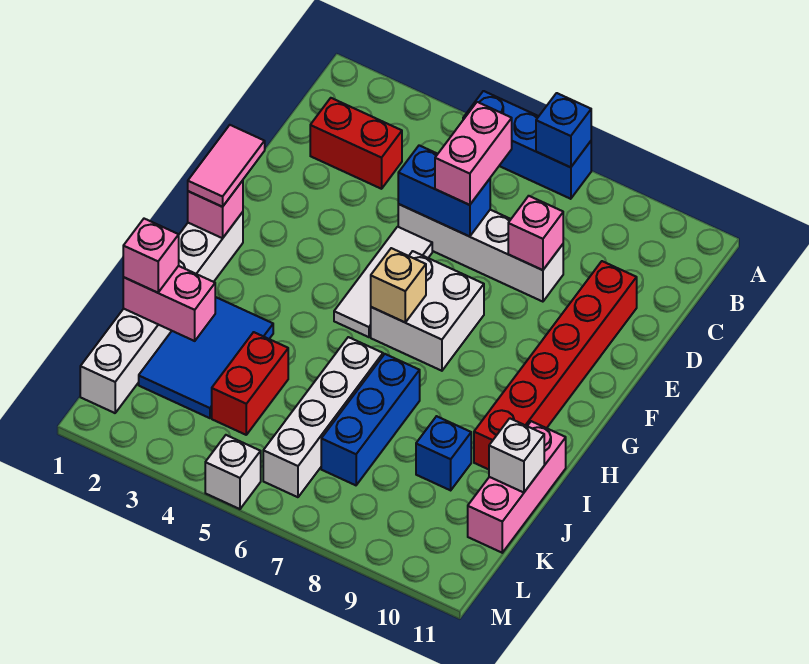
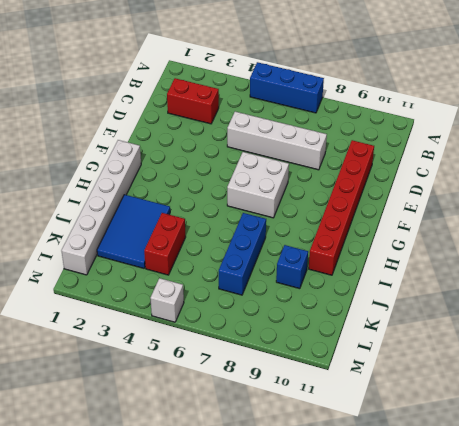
none -> white 1x3 tile [334,227,432,337]
none -> white 1x4 brick [263,337,383,497]
none -> pink 1x3 brick [468,421,566,553]

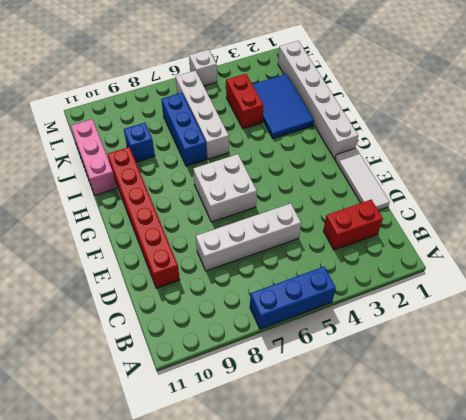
white 1x3 tile [335,148,390,210] -> white 1x3 tile moved to [334,227,432,337]
none -> blue 1x1 brick [536,93,591,167]
none -> blue 1x2 brick [398,145,490,237]
none -> pink 1x1 brick [508,196,563,270]

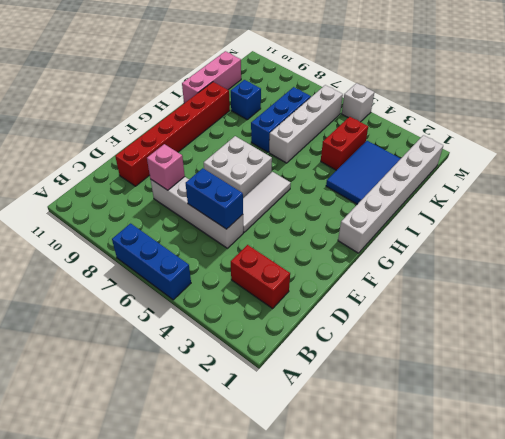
none -> blue 1x1 brick [536,93,591,167]
none -> pink 1x1 brick [188,180,243,238]
none -> tan 1x1 brick [371,248,426,322]

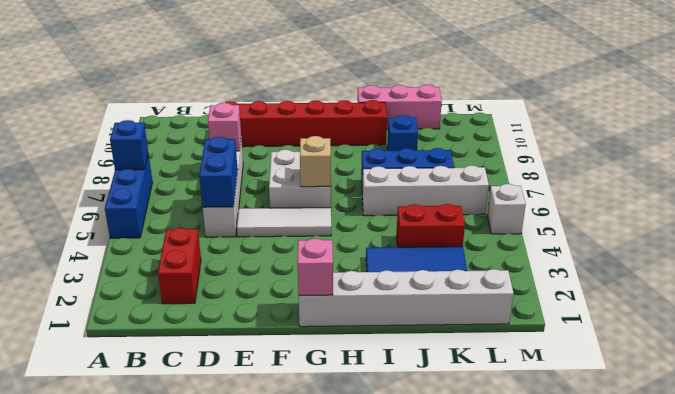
none -> pink 1x2 brick [123,266,215,341]
none -> white 1x1 brick [489,418,544,493]
none -> pink 1x2 brick [435,102,512,205]

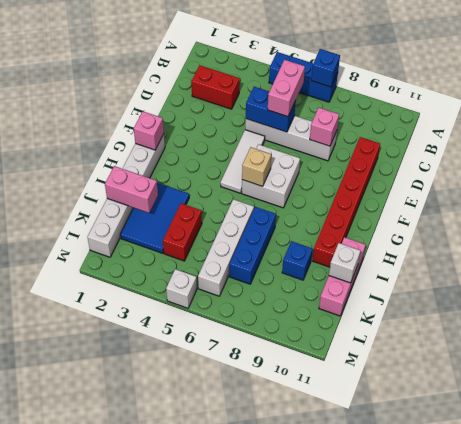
none -> pink 1x2 tile [188,125,265,207]
none -> pink 1x1 brick [123,219,179,293]

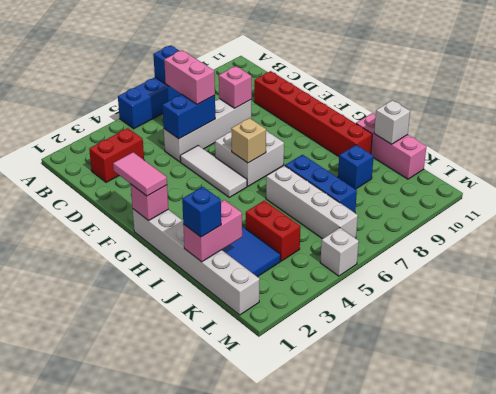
blue 1x1 brick [182,187,221,237] -> pink 1x1 brick [123,219,179,293]

